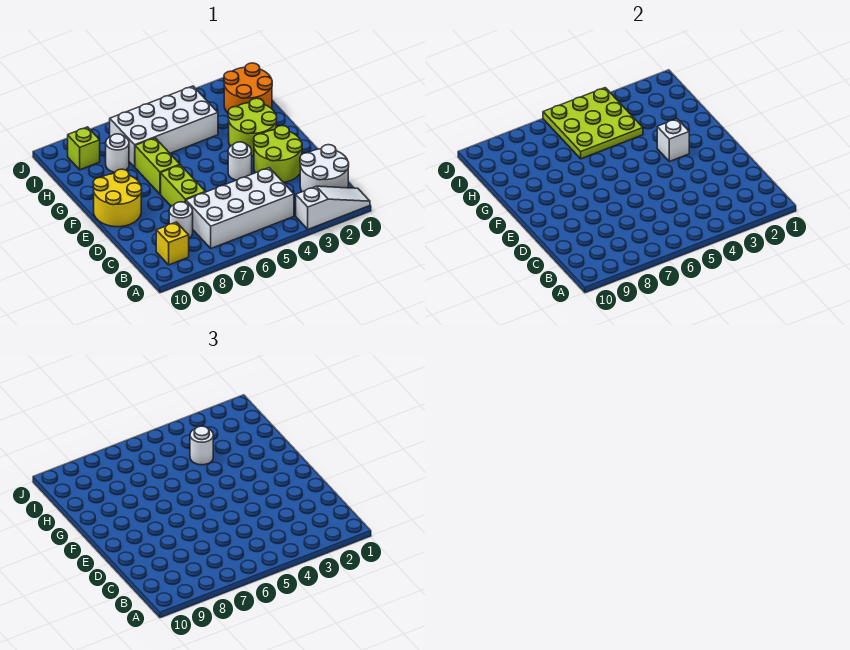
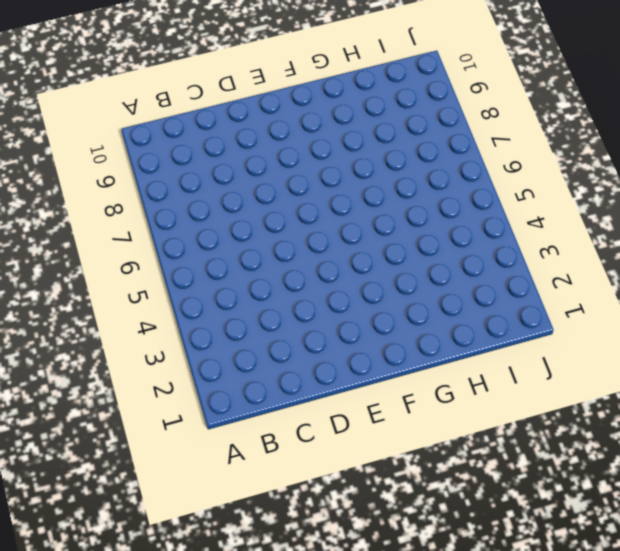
none -> white 1x3 slope [296,186,370,229]
none -> white 2x2 round brick [300,145,349,192]
none -> white 2x4 brick [186,168,294,248]

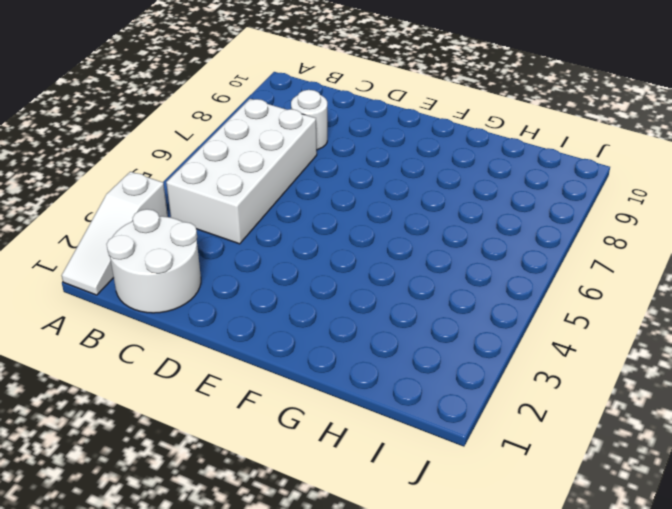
none -> yellow 1x1 brick [156,222,189,265]
none -> lime 2x2 round brick [254,126,302,183]
none -> lime 1x2 brick [161,165,205,206]

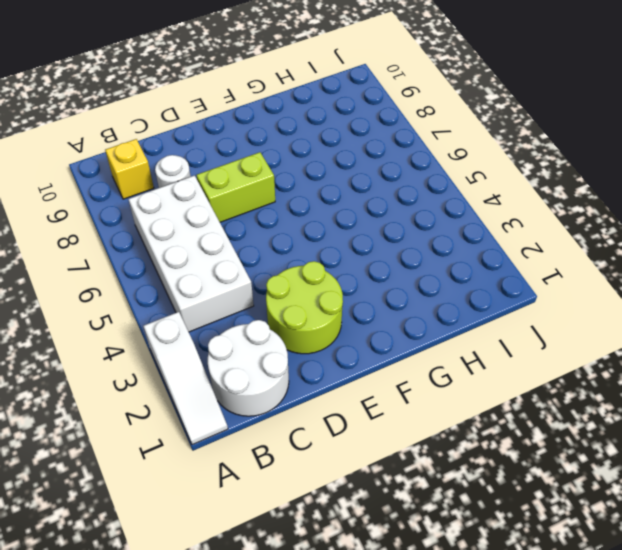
none -> white 1x1 round brick [228,142,252,180]
none -> yellow 2x2 round brick [93,169,142,227]
none -> lime 2x2 round brick [228,98,277,156]

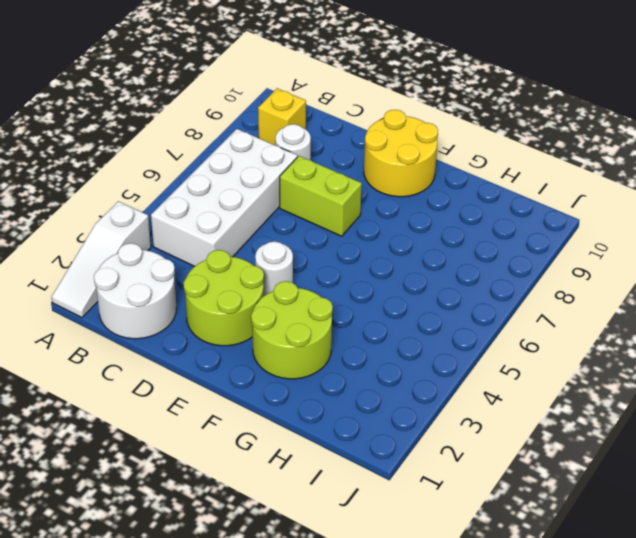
none -> lime 1x2 brick [135,138,180,194]
none -> orange 2x2 round brick [224,63,272,113]
none -> white 2x4 brick [110,86,218,167]

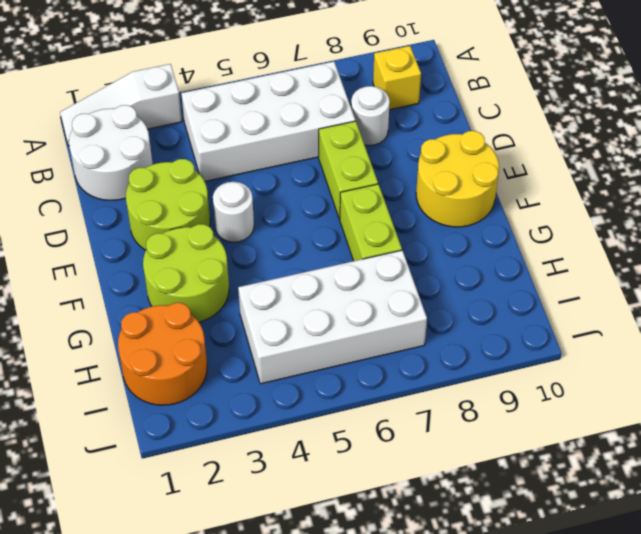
none -> white 1x1 round brick [106,134,129,172]
none -> lime 1x1 brick [68,127,100,170]
none -> white 1x1 brick [657,119,689,161]

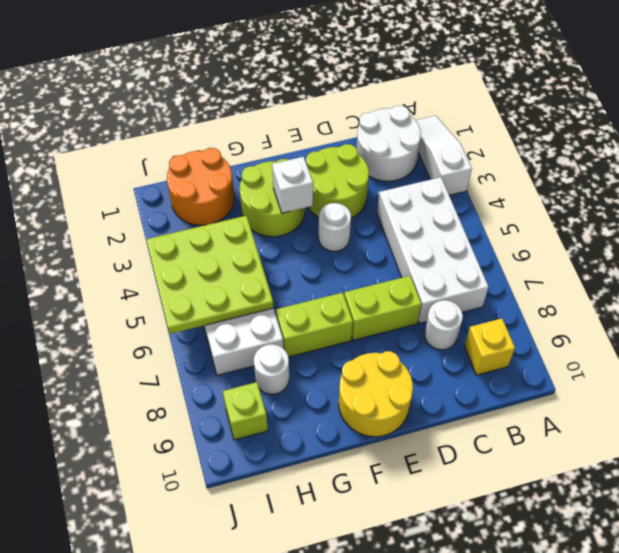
none -> white 1x1 round brick [190,426,213,465]

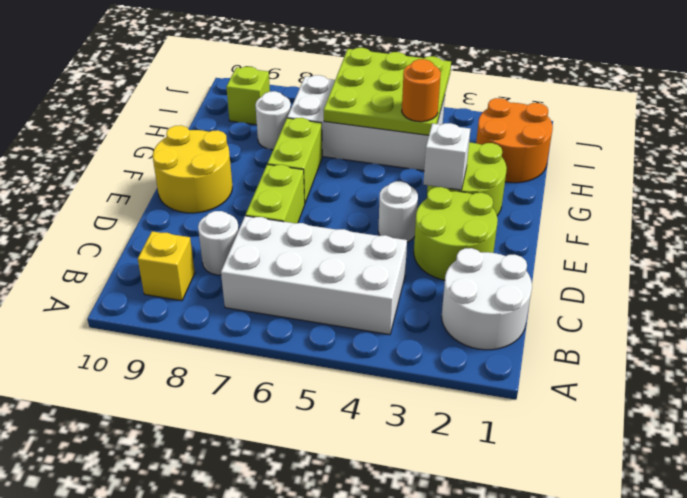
orange 1x1 round brick [402,59,441,122] -> white 1x1 round brick [190,426,213,465]
none -> white 1x3 slope [296,186,370,229]

